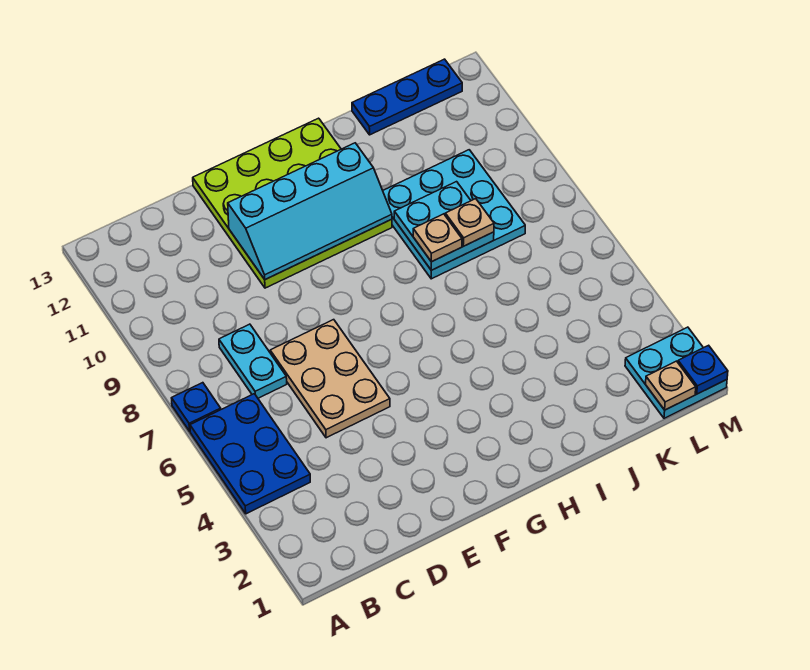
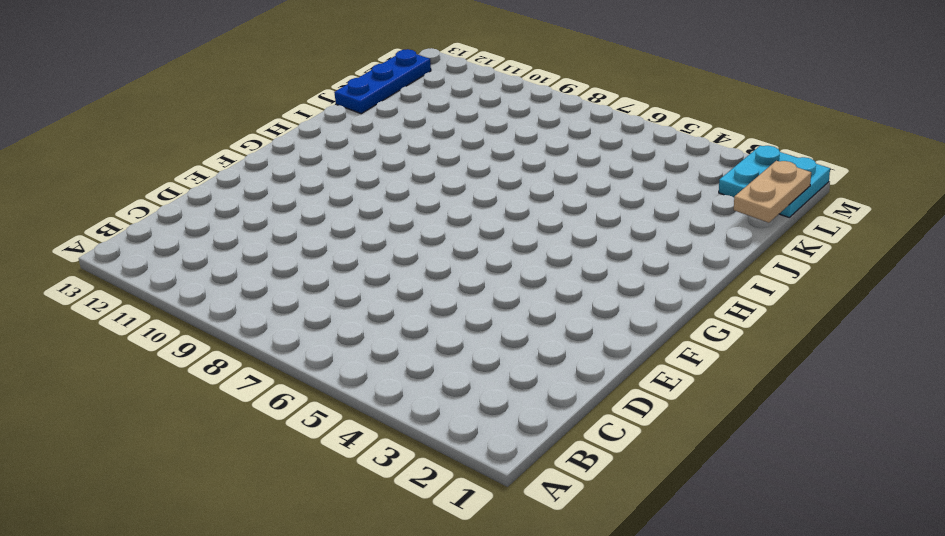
tan 1x2 plate [734,161,811,223] -> tan 1x1 plate [646,361,696,410]
none -> blue 2x3 plate [190,394,310,514]
none -> blue 1x1 plate [172,383,221,431]
none -> cyan 1x2 plate [219,324,287,398]

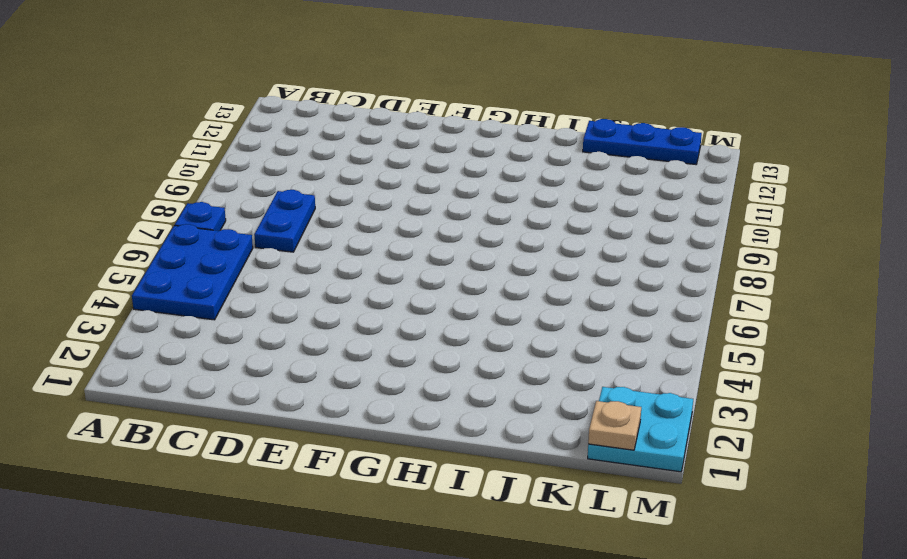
blue 1x2 plate [254,190,315,252] -> cyan 1x2 plate [219,324,287,398]
none -> tan 2x3 plate [270,320,390,438]
none -> lime 4x4 plate [193,118,392,288]
none -> cyan 3x3 plate [383,150,525,279]

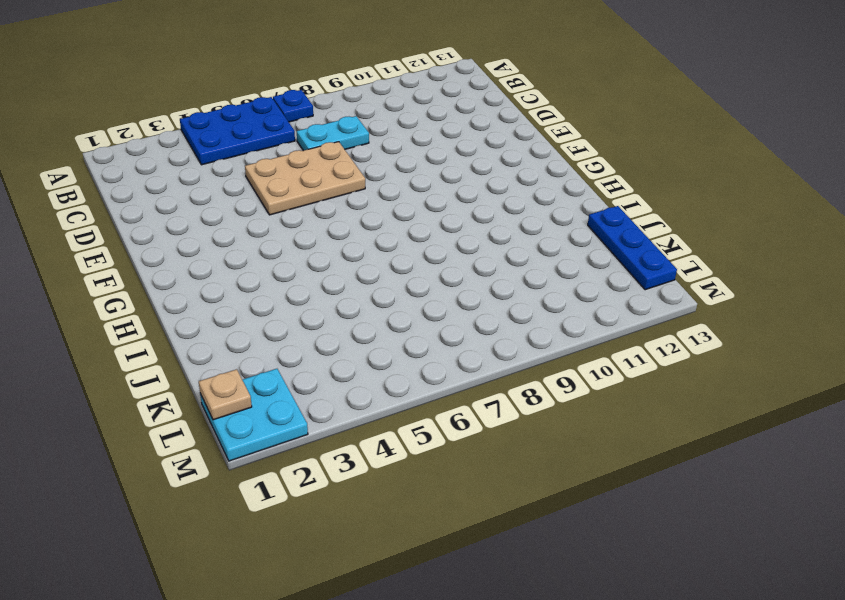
none -> lime 4x4 plate [193,118,392,288]
none -> cyan 3x3 plate [383,150,525,279]
none -> cyan 2x4 slope [228,143,392,280]

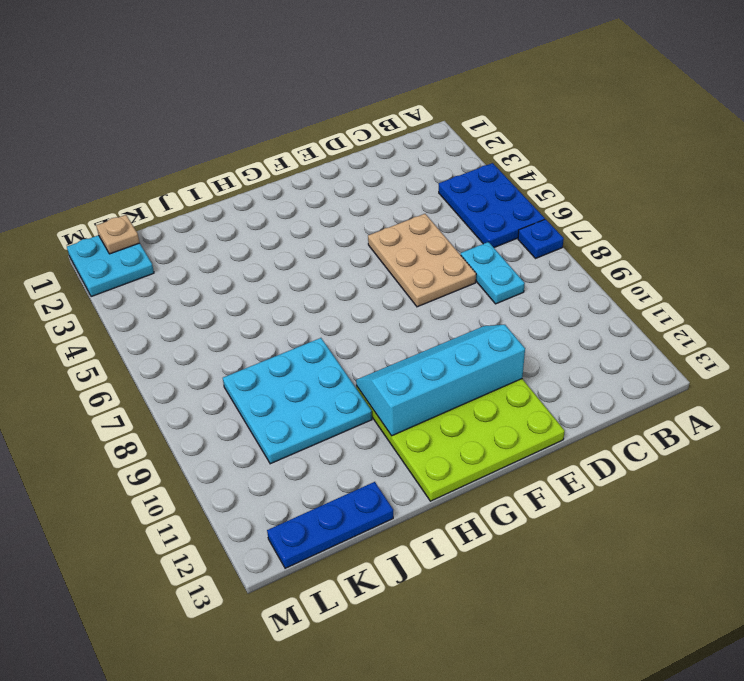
none -> cyan 2x2 plate [394,182,494,270]
none -> blue 1x1 plate [678,345,728,394]
none -> tan 1x1 plate [413,214,462,262]

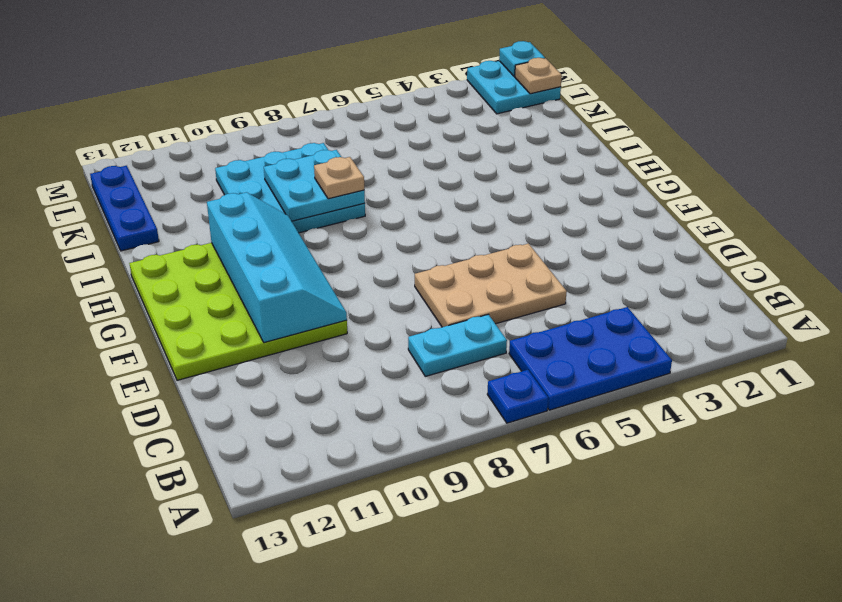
cyan 1x1 plate [499,41,545,77] -> blue 1x1 plate [678,345,728,394]
none -> tan 1x1 plate [445,199,494,246]

